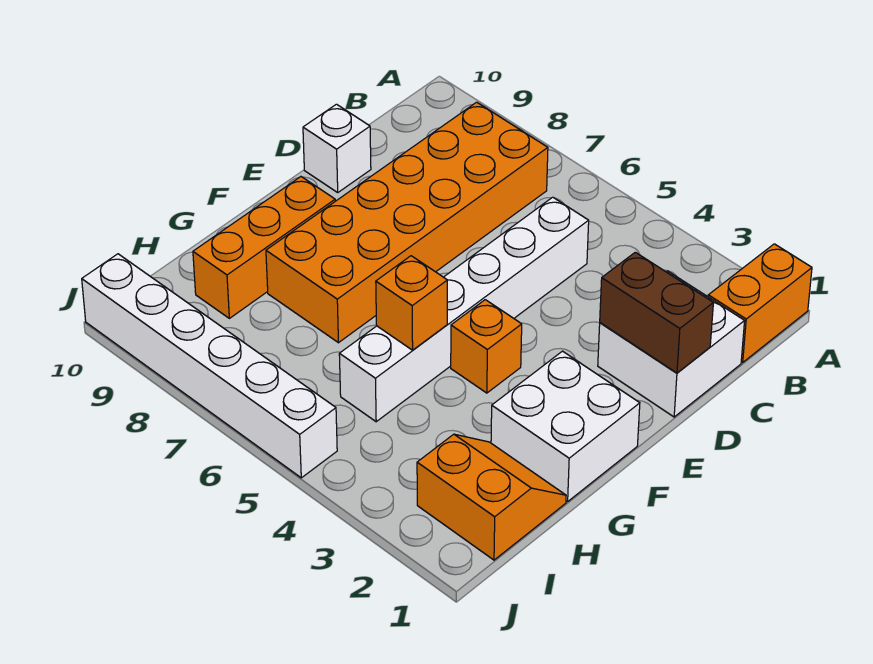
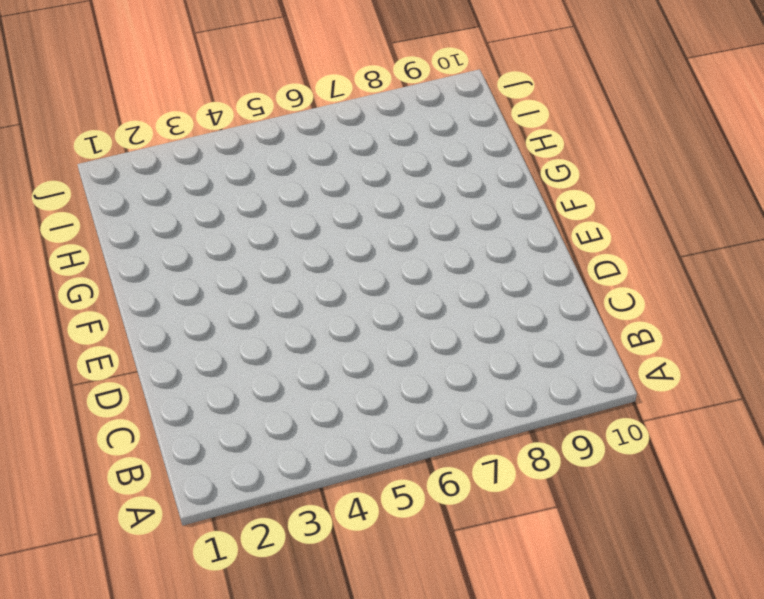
none -> orange 1x2 brick [708,244,812,362]
none -> orange 2x6 brick [266,102,548,343]
none -> white 2x2 brick [598,271,745,417]

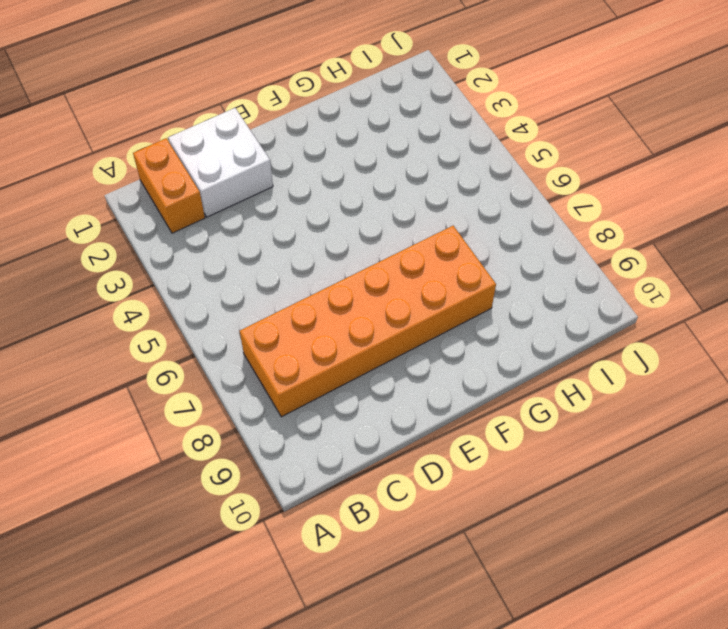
orange 1x2 brick [133,138,205,233] -> orange 1x2 brick turned to [708,244,812,362]
none -> white 1x6 brick [339,197,589,422]
none -> white 1x1 brick [303,104,371,192]
none -> white 2x2 brick [491,351,640,502]

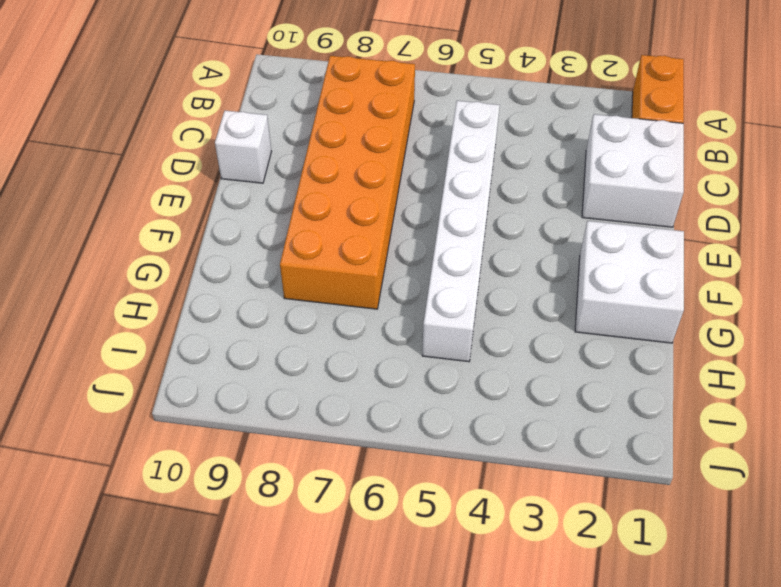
none -> orange 1x1 brick [451,300,522,393]
none -> orange 1x3 brick [193,177,335,318]
none -> orange 2x2 slope [417,434,566,560]

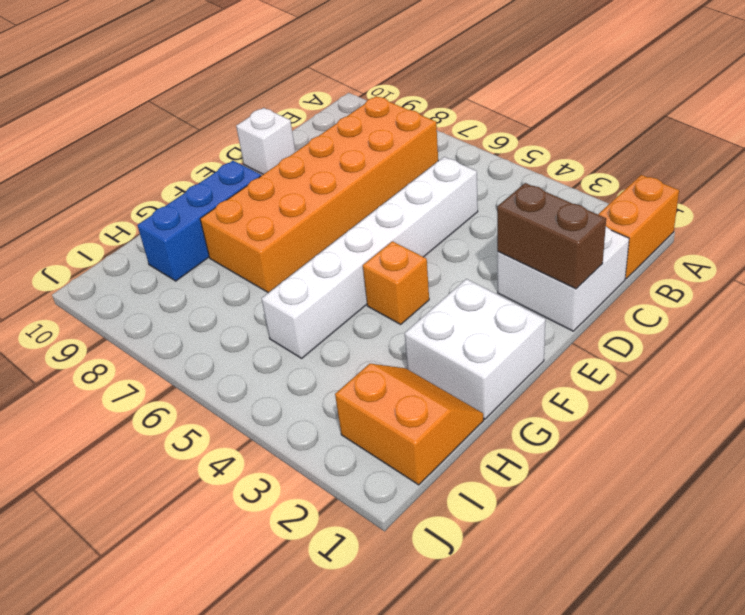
blue 1x3 brick [137,161,261,281] -> orange 1x3 brick [193,177,335,318]
none -> white 1x6 brick [82,254,337,478]
none -> orange 1x1 brick [376,256,447,350]

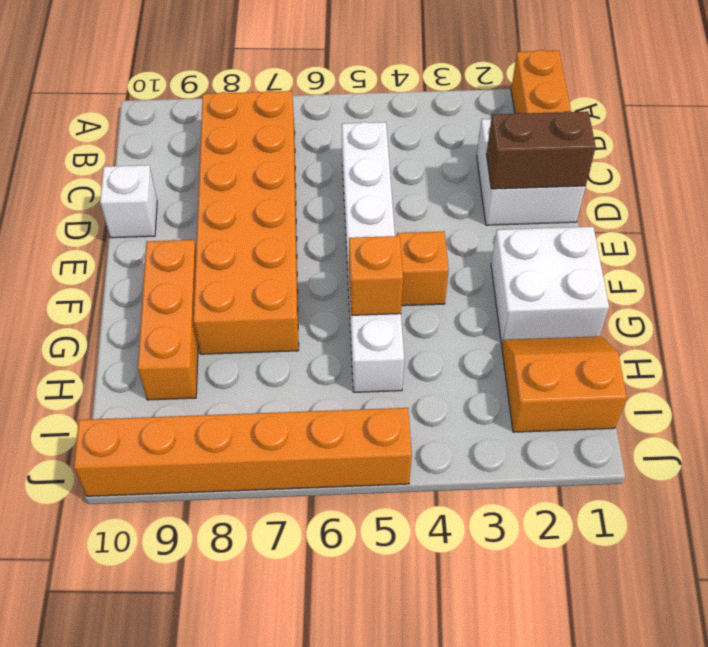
orange 1x6 brick [74,408,412,496] -> white 1x6 brick [82,254,337,478]

